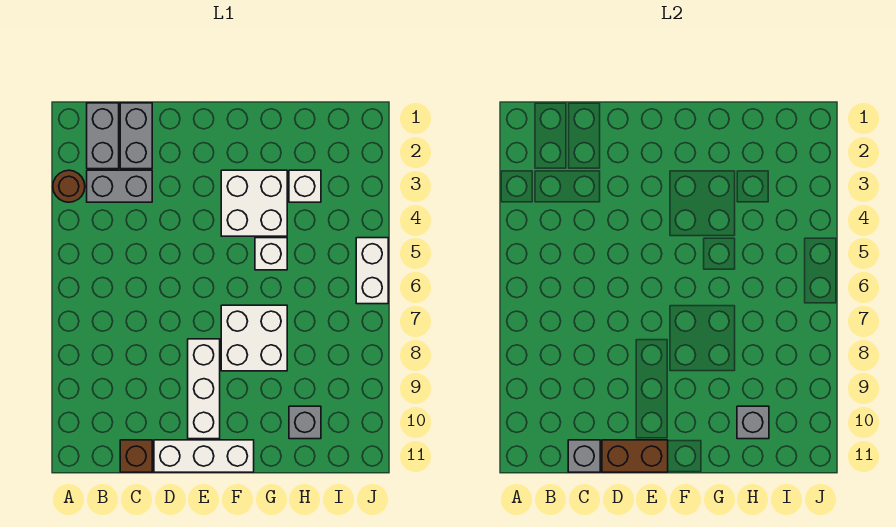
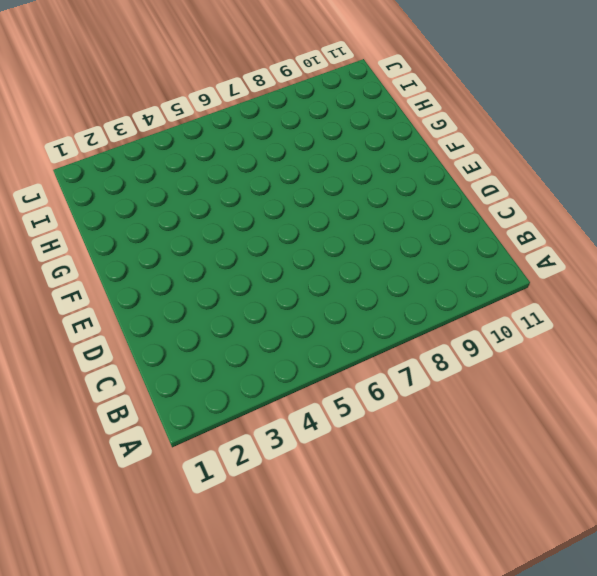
none -> brown 1x1 round brick [53,170,85,202]
none -> grey 1x2 brick [87,103,119,169]
none -> grey 1x2 brick [87,170,152,202]

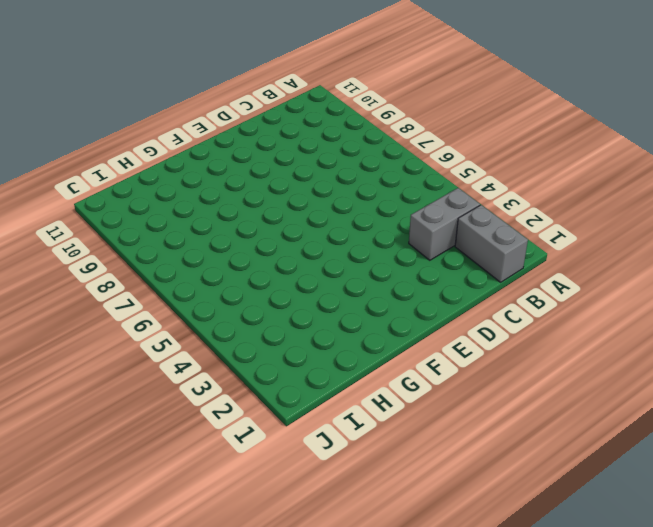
none -> brown 1x1 round brick [53,170,85,202]
none -> grey 1x2 brick [120,103,152,169]
none -> brown 1x1 brick [120,440,152,472]

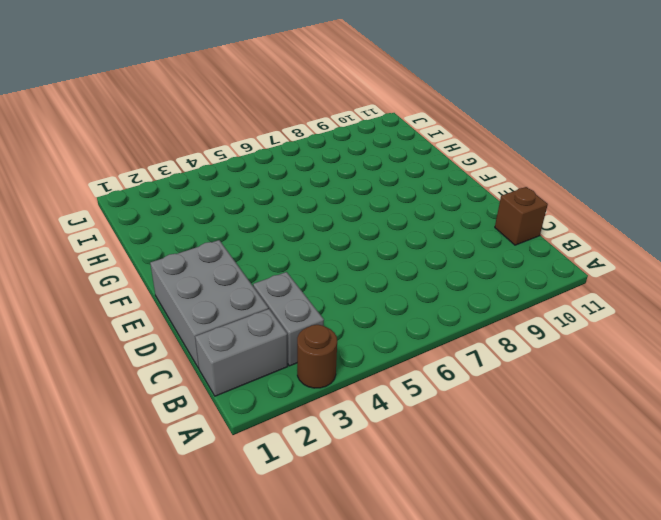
grey 2x3 brick [150,240,268,368] -> grey 1x2 brick [120,103,152,169]
none -> white 1x3 brick [154,440,254,472]
none -> white 1x3 brick [188,339,220,439]
none -> white 2x2 brick [221,170,287,236]

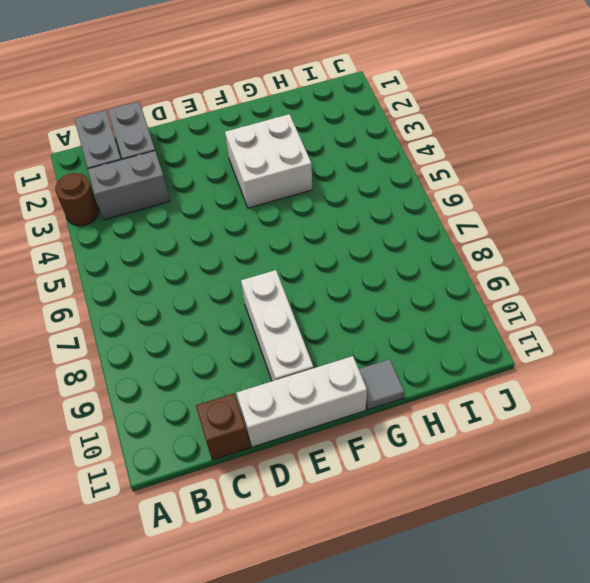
grey 1x1 tile [359,359,404,410] -> none
none -> white 2x2 brick [221,305,287,371]
none -> white 1x1 brick [255,238,287,270]
none -> white 1x1 brick [289,170,321,202]

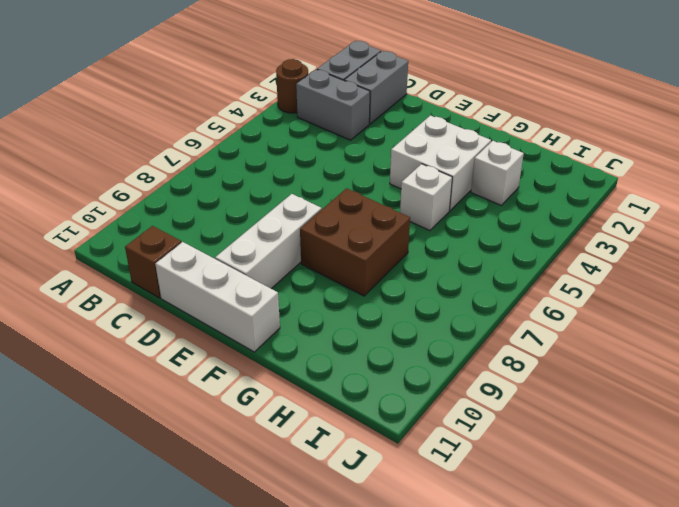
brown 2x2 brick [300,188,410,296] -> white 2x2 brick [221,305,287,371]
none -> grey 1x1 brick [289,406,321,439]
none -> white 1x2 brick [356,238,388,304]
none -> grey 1x1 brick [568,440,600,472]

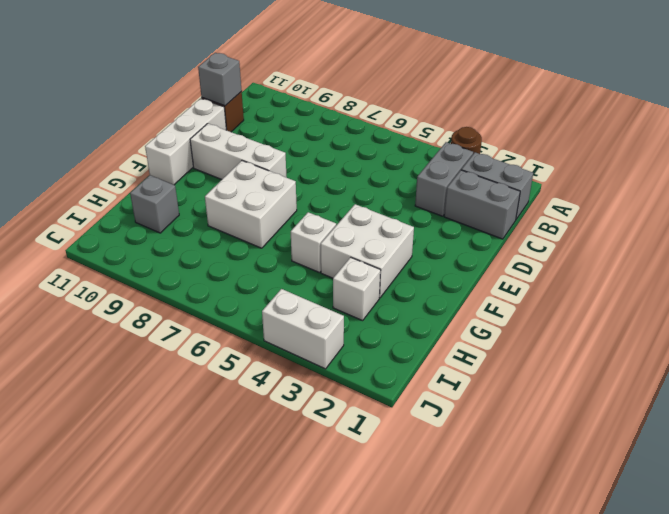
white 1x2 brick [262,289,344,369] -> white 1x2 brick moved to [356,238,388,304]
none -> brown 1x2 brick [602,440,668,472]
none -> grey 1x1 brick [737,406,769,439]

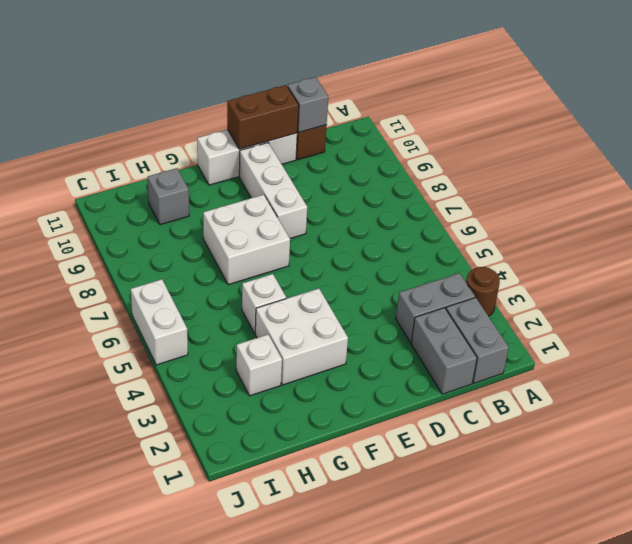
none -> grey 1x1 brick [737,406,769,439]

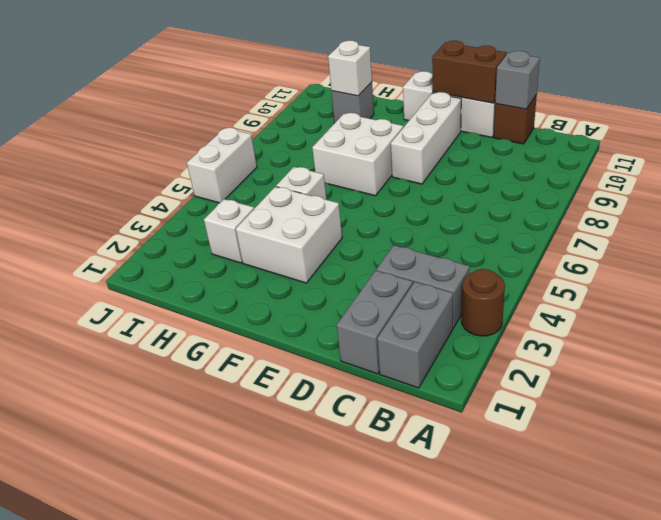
white 1x1 brick [328,41,372,96] -> grey 1x1 brick [737,406,769,439]

